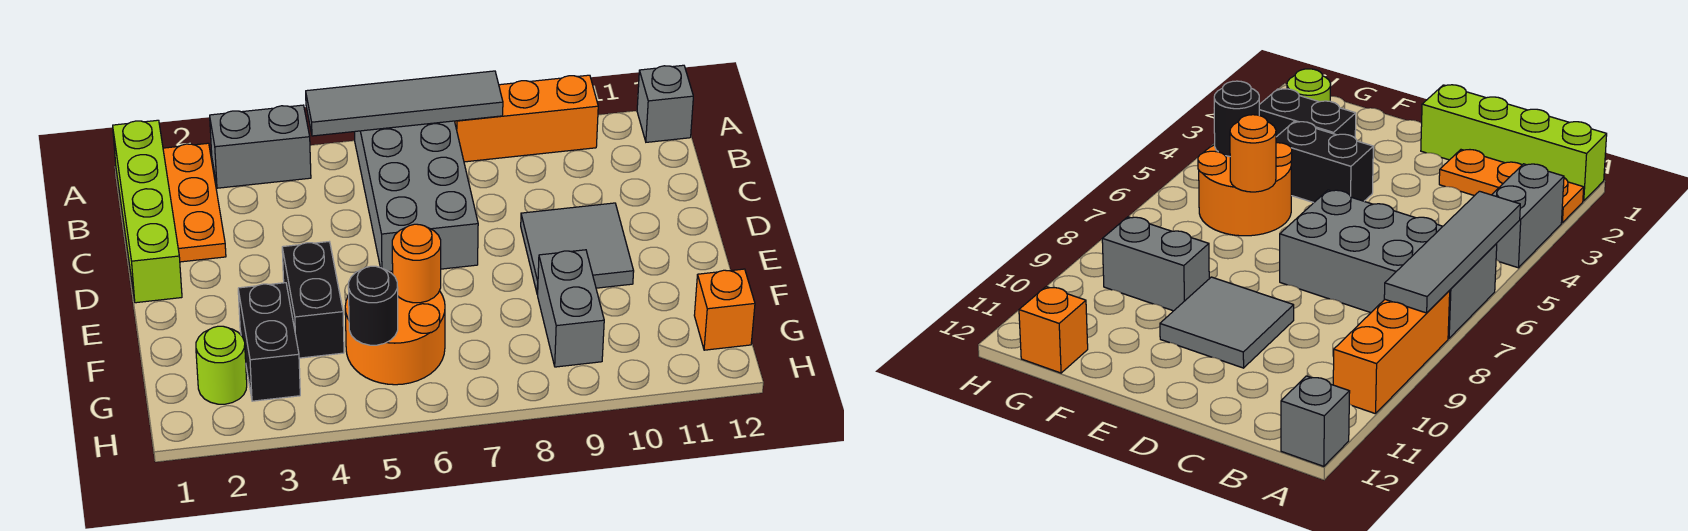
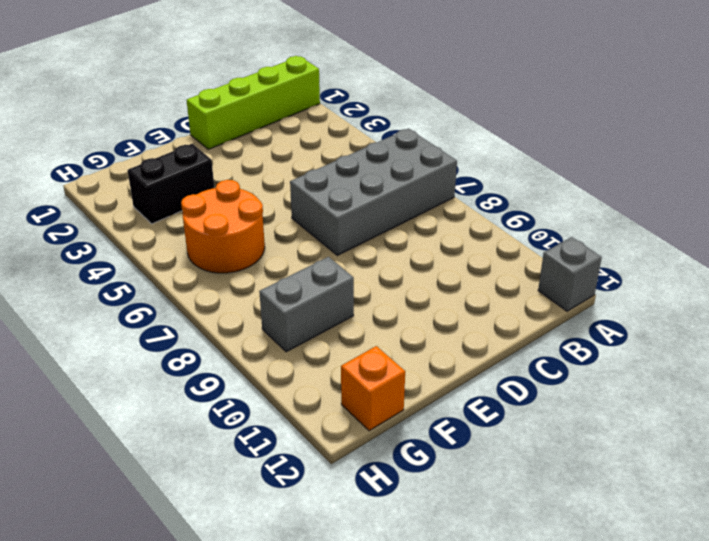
none -> orange 1x3 plate [163,143,226,262]
none -> grey 1x2 brick [210,105,311,188]
none -> orange 1x3 brick [455,75,598,162]

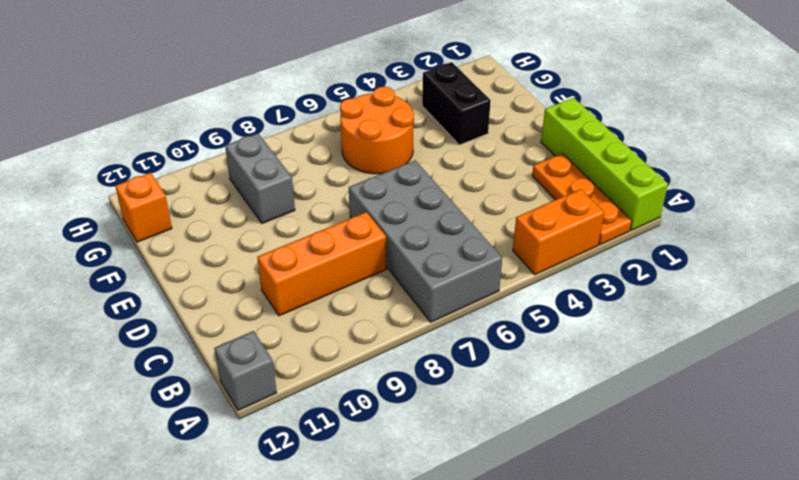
orange 1x2 brick [513,189,604,274] -> grey 1x2 brick [210,105,311,188]
orange 1x3 brick [257,212,386,316] -> orange 1x3 brick moved to [455,75,598,162]
none -> grey 2x2 tile [521,203,634,294]
none -> black 1x2 brick [282,242,344,358]
none -> lime 1x1 round brick [196,326,247,404]

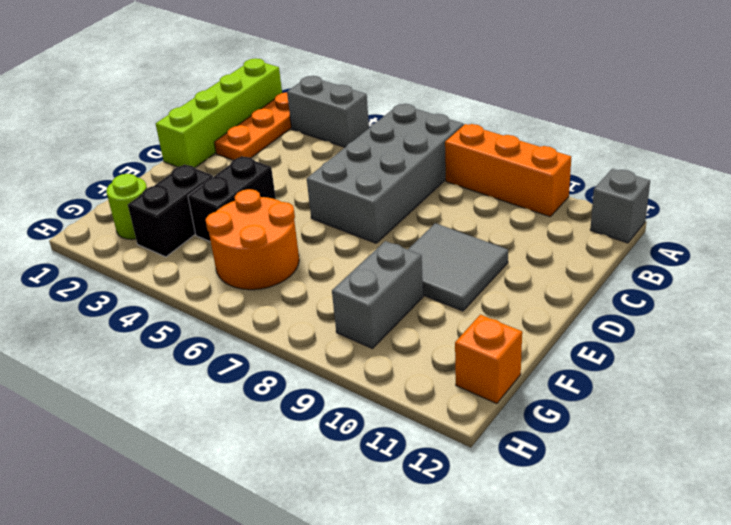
none -> grey 1x4 tile [306,71,503,136]
none -> orange 1x1 round brick [392,224,441,303]
none -> black 1x1 round brick [348,266,398,345]

